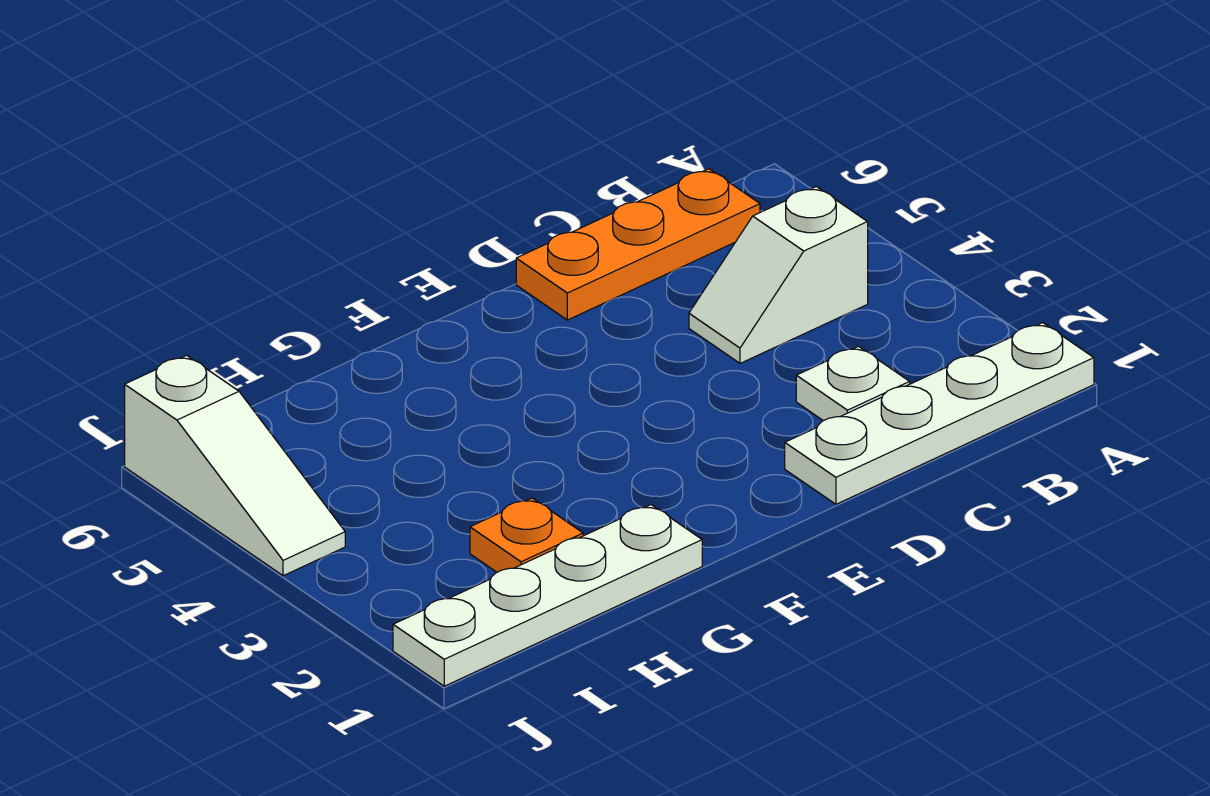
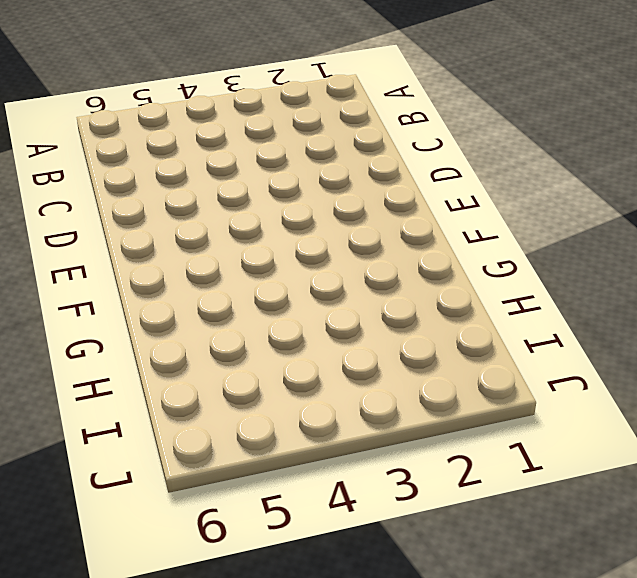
none -> white 1x4 plate [785,323,1094,504]
none -> white 1x2 slope [689,187,868,363]

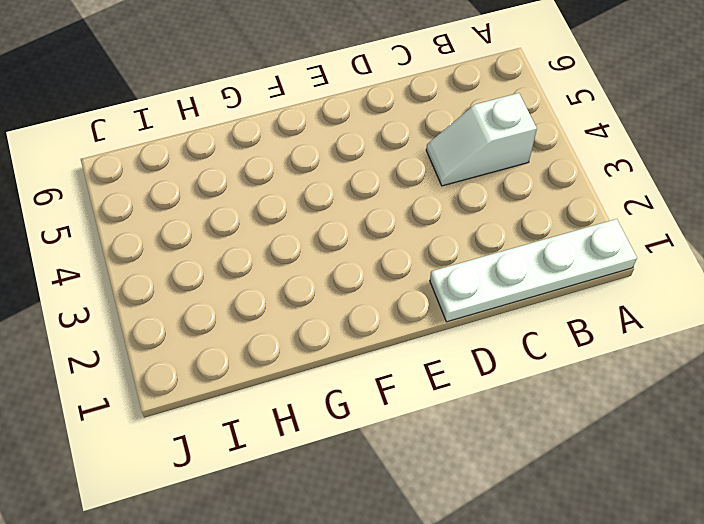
none -> orange 1x3 plate [516,169,760,320]
none -> white 1x1 plate [796,346,910,421]

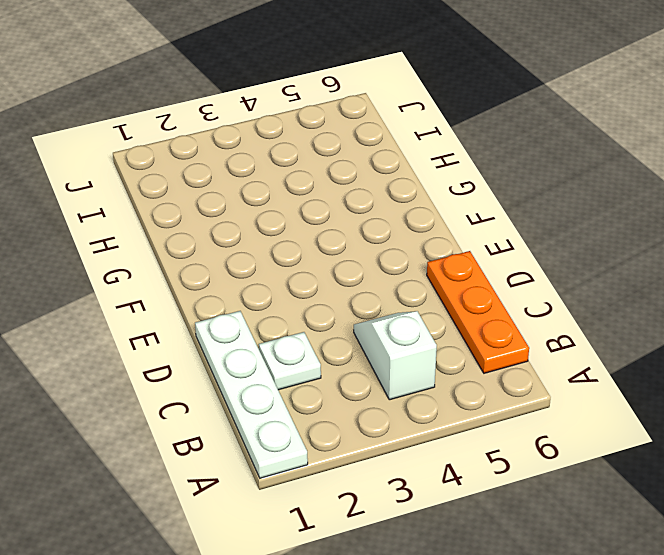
none -> white 1x4 plate [393,505,702,686]
none -> orange 1x1 plate [470,498,583,572]

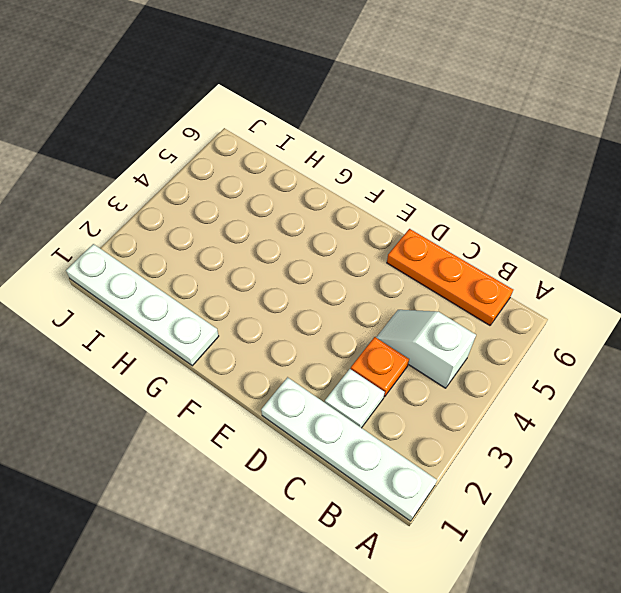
orange 1x1 plate [351,337,409,397] -> orange 1x1 plate moved to [470,498,583,572]
none -> white 1x3 slope [125,355,345,576]

